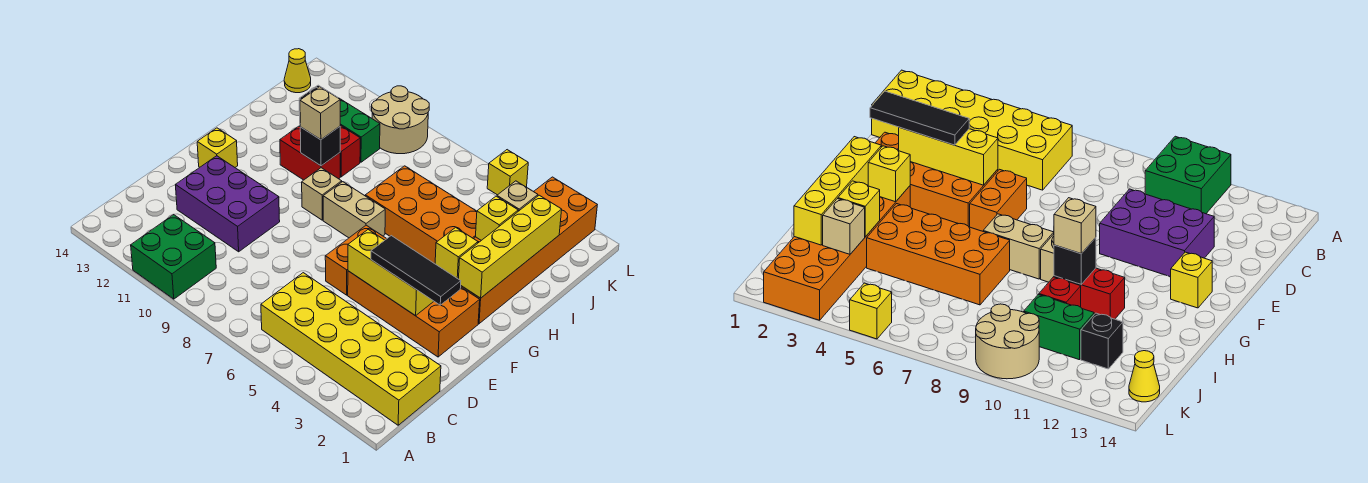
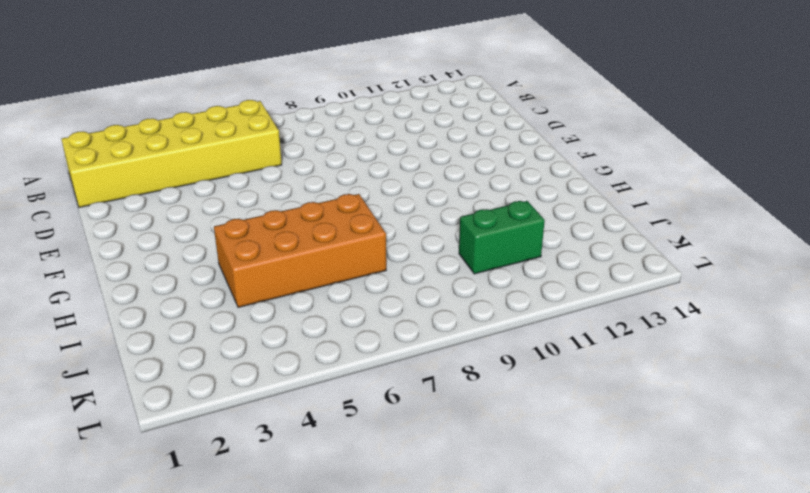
none -> green 2x2 brick [131,215,216,299]
none -> purple 2x3 brick [176,156,280,252]
none -> orange 2x4 brick [348,271,480,357]

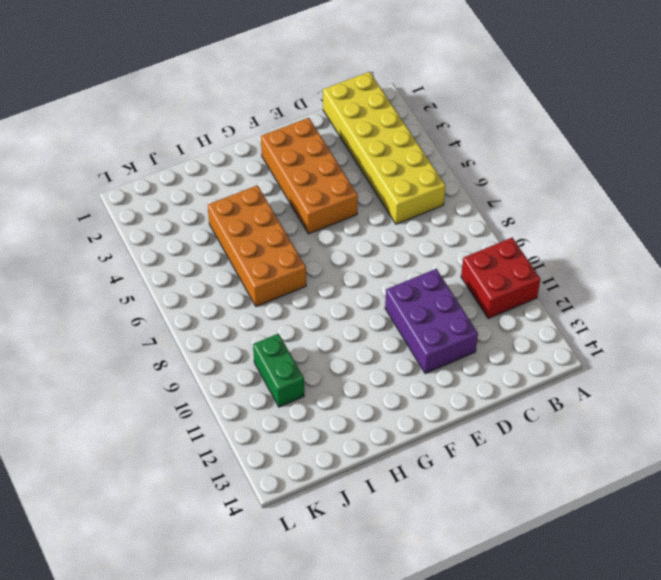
red 2x2 brick [461,238,540,319] -> green 2x2 brick [131,215,216,299]
none -> orange 1x2 brick [325,225,387,295]
none -> yellow 1x1 brick [197,128,238,167]
none -> orange 2x6 brick [461,177,597,324]

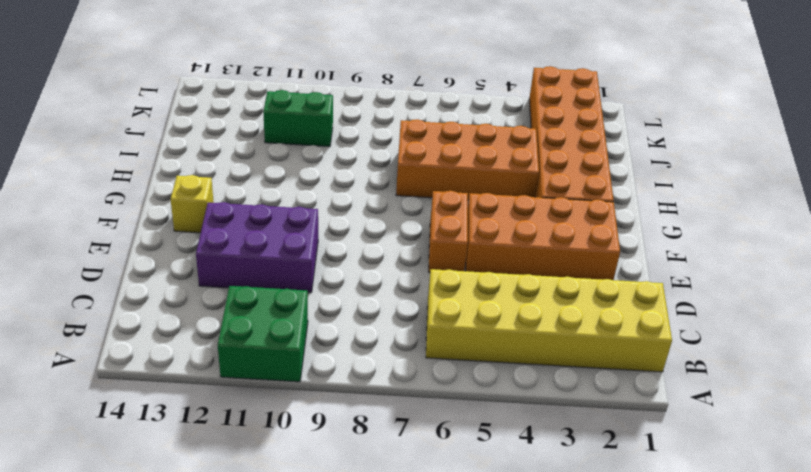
none -> tan 1x2 brick [323,182,385,238]
none -> tan 1x1 brick [302,168,342,220]
none -> red 1x2 brick [280,126,340,180]

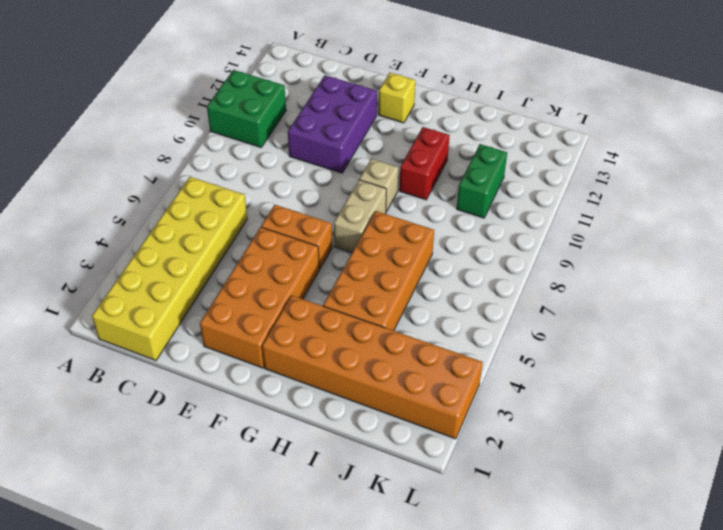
none -> red 1x1 brick [340,125,360,177]
none -> black 1x1 brick [1081,313,1123,369]
none -> tan 2x2 round brick [372,86,429,154]

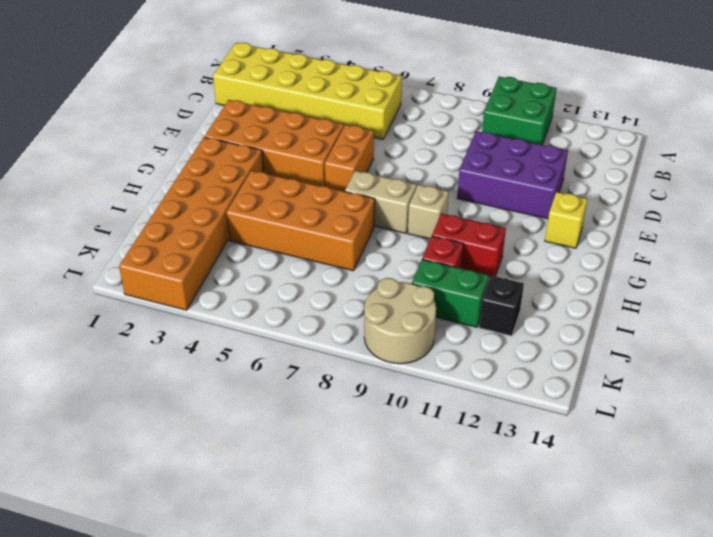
none -> yellow 1x1 cone [284,49,311,93]
none -> yellow 1x1 brick [487,150,528,195]
none -> yellow 1x3 brick [348,230,434,316]

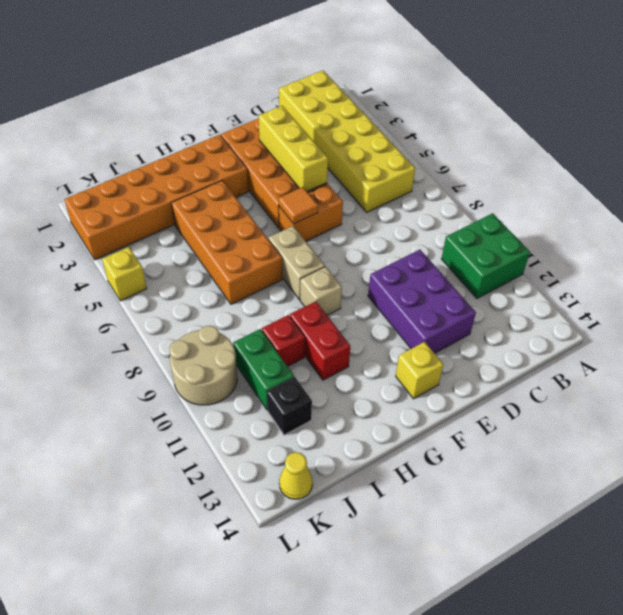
orange 1x1 tile [279,187,318,224] -> none
none -> yellow 1x4 brick [459,195,562,298]
none -> yellow 1x1 brick [435,227,478,279]
none -> black 1x1 brick [300,127,340,166]

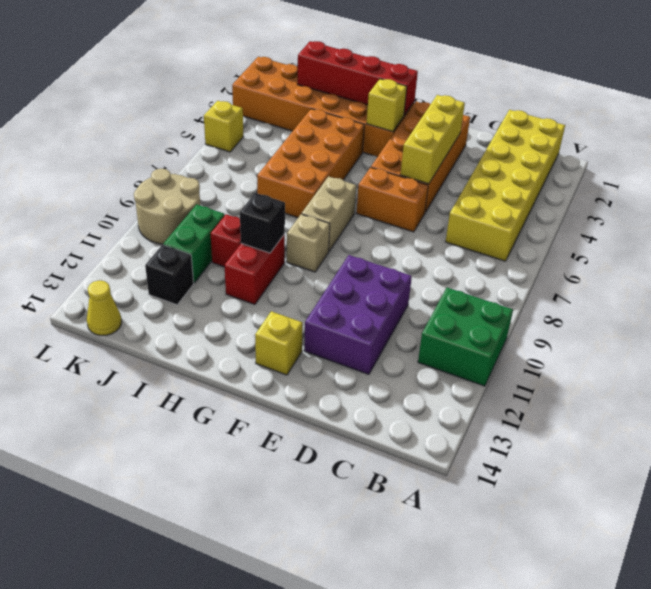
red 1x4 brick [297,41,418,115] -> yellow 1x4 brick [459,195,562,298]
none -> yellow 1x1 brick [476,196,518,240]
none -> tan 1x1 brick [497,181,538,211]
none -> black 1x3 tile [371,236,461,305]

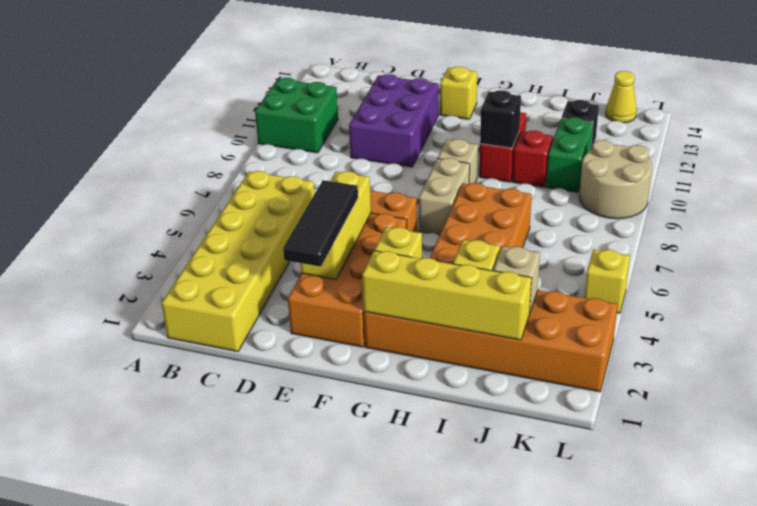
none -> tan 1x1 brick [300,87,340,140]

